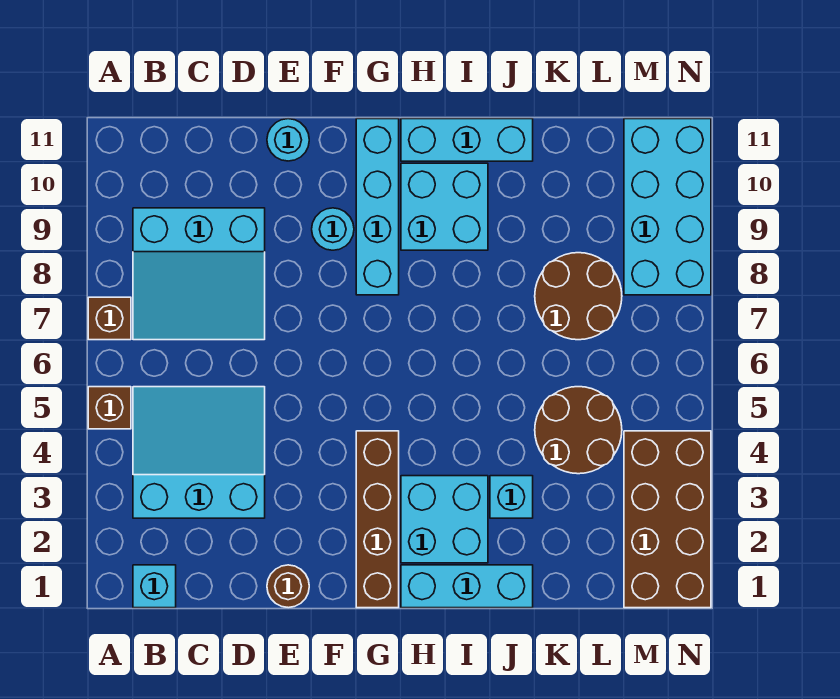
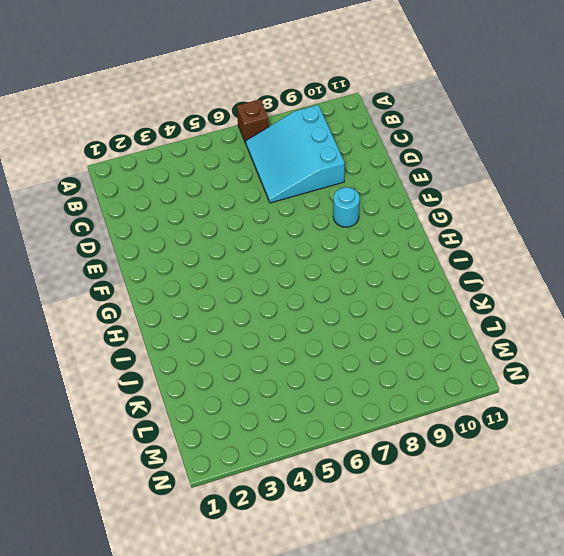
none -> brown 1x1 brick [88,387,131,429]
none -> cyan 1x1 brick [133,565,176,608]
none -> cyan 3x3 slope [133,387,265,518]

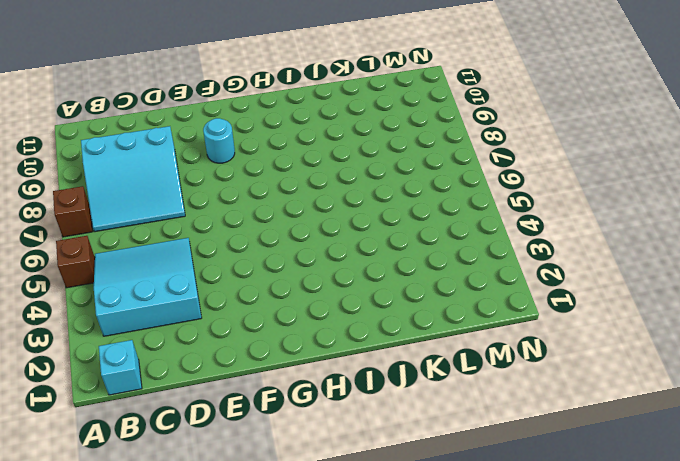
none -> brown 1x1 round brick [267,565,309,608]
none -> cyan 1x1 round brick [267,119,309,161]
none -> brown 1x4 brick [356,431,399,608]

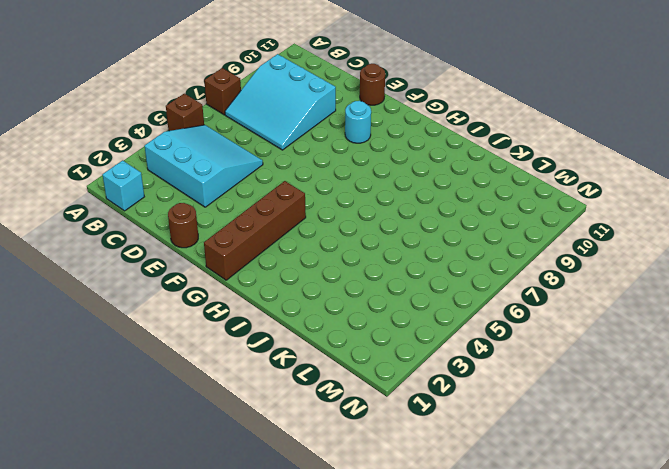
brown 1x1 round brick [360,64,385,105] -> cyan 1x1 round brick [267,119,309,161]
none -> cyan 1x4 brick [356,119,399,295]
none -> cyan 1x3 brick [401,565,533,608]
none -> cyan 2x2 brick [401,476,488,563]

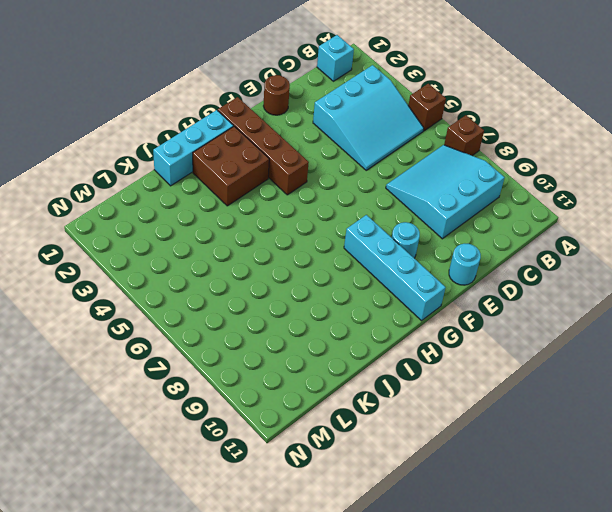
brown 2x2 brick [193,126,269,206] -> cyan 2x2 brick [401,476,488,563]
none -> cyan 2x2 brick [401,163,488,250]
none -> cyan 1x3 brick [401,119,533,161]
none -> cyan 1x1 brick [490,476,533,518]

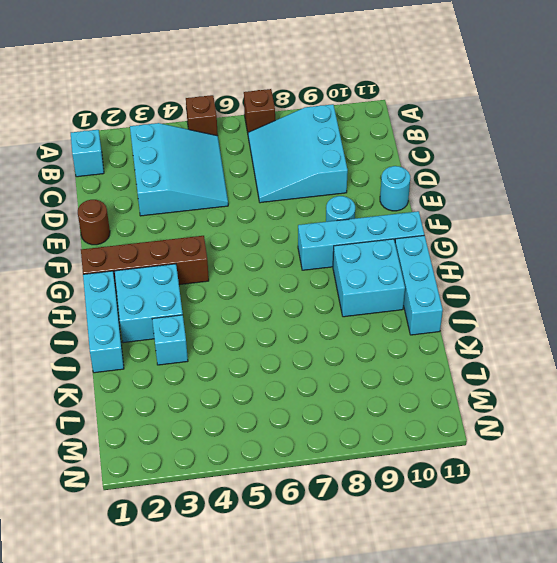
none -> brown 2x2 round brick [535,387,622,474]
none -> brown 2x2 round brick [535,253,622,340]
none -> brown 2x4 brick [624,431,711,608]

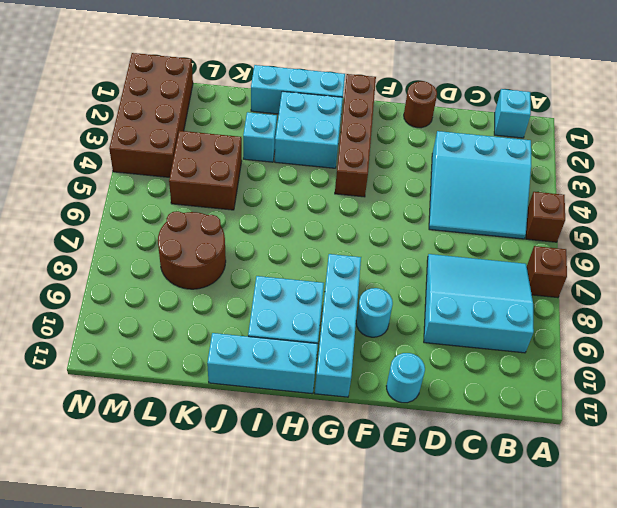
brown 2x2 brick [169,131,242,210] -> brown 2x2 round brick [535,387,622,474]
none -> cyan 2x4 brick [624,119,711,295]

